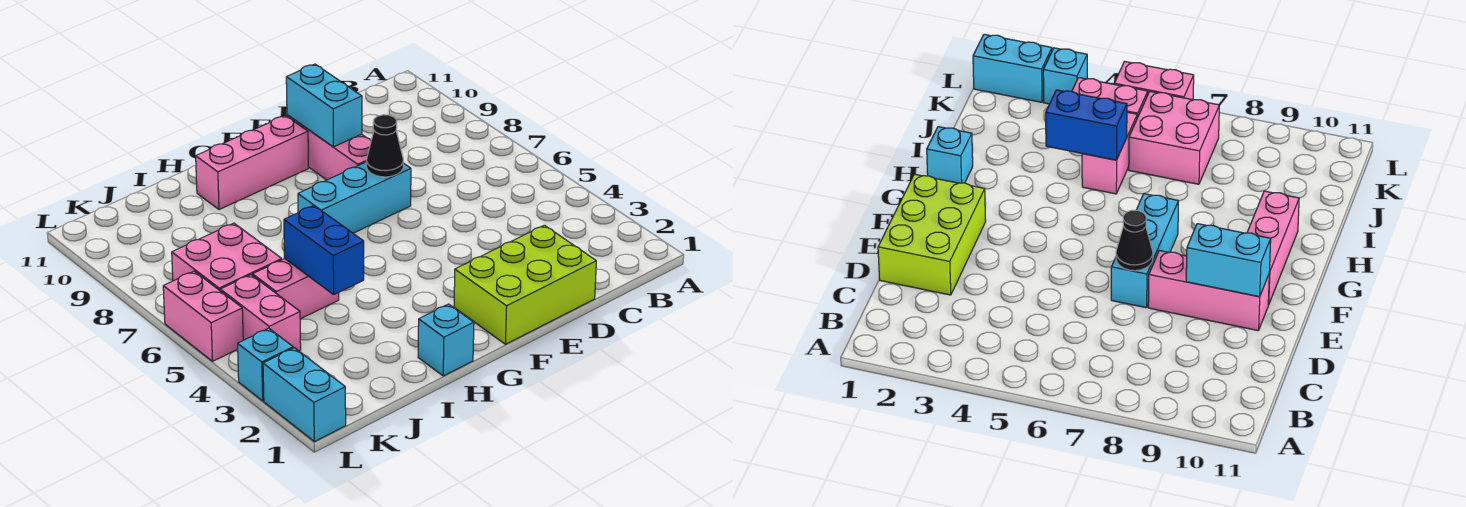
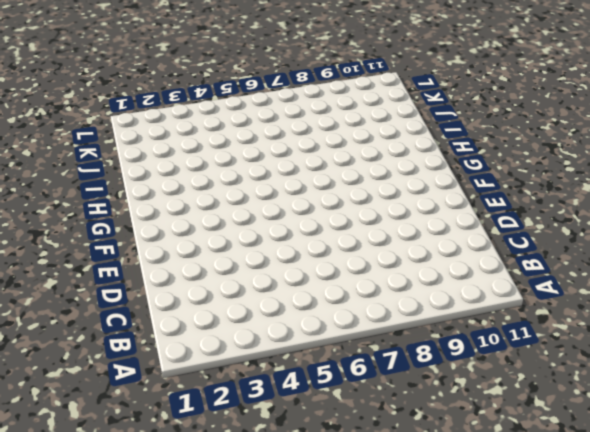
none -> lime 2x3 brick [454,225,596,344]
none -> cyan 1x3 brick [298,162,411,233]
none -> pink 1x3 brick [287,115,371,180]

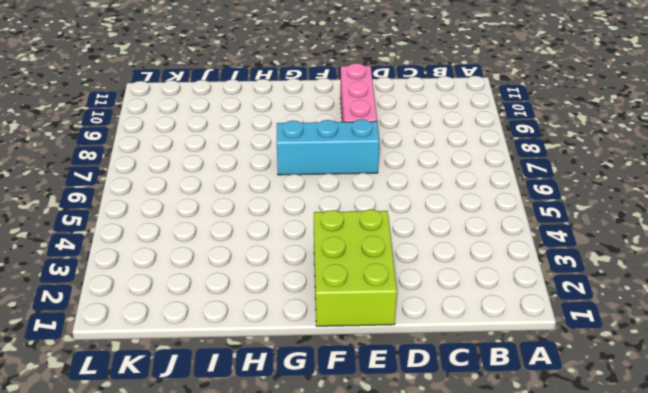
lime 2x3 brick [314,209,397,326] -> lime 2x3 brick turned to [454,225,596,344]
none -> pink 1x3 brick [196,116,308,210]
none -> cyan 1x1 brick [418,304,474,376]
none -> pink 1x2 brick [253,259,339,319]

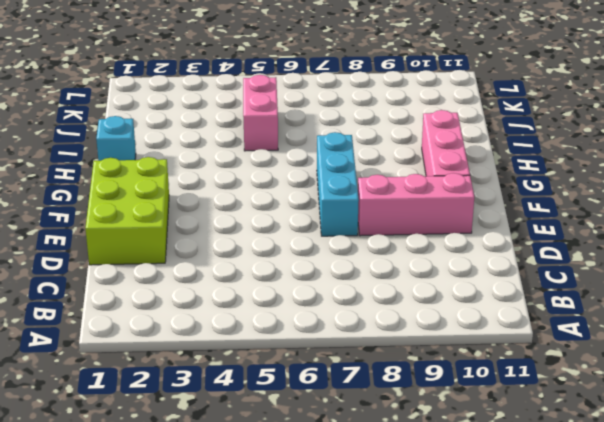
none -> pink 2x2 brick [172,223,282,290]
none -> pink 1x2 brick [220,275,301,351]
none -> cyan 1x2 brick [263,348,346,442]

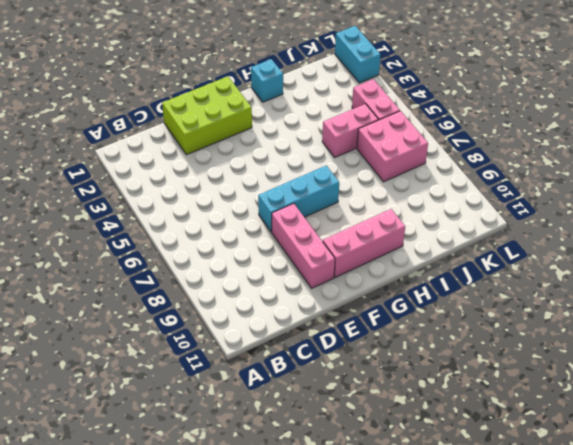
none -> cyan 1x1 brick [238,328,293,401]
none -> pink 1x2 brick [163,271,243,361]
none -> black 1x1 cone [366,115,403,177]

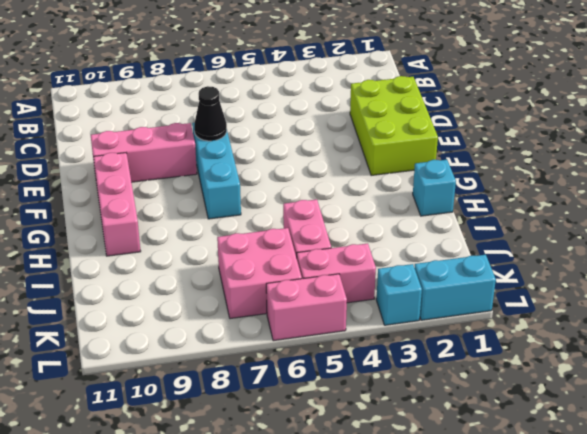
none -> cyan 1x2 brick [286,64,362,147]
none -> blue 1x2 brick [284,206,364,294]

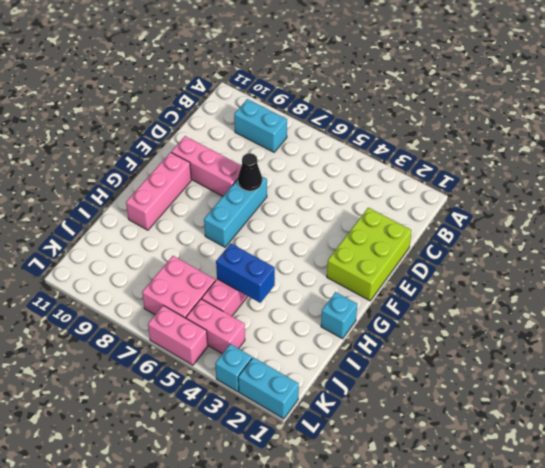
cyan 1x2 brick [234,99,287,152] -> cyan 1x2 brick moved to [286,64,362,147]

